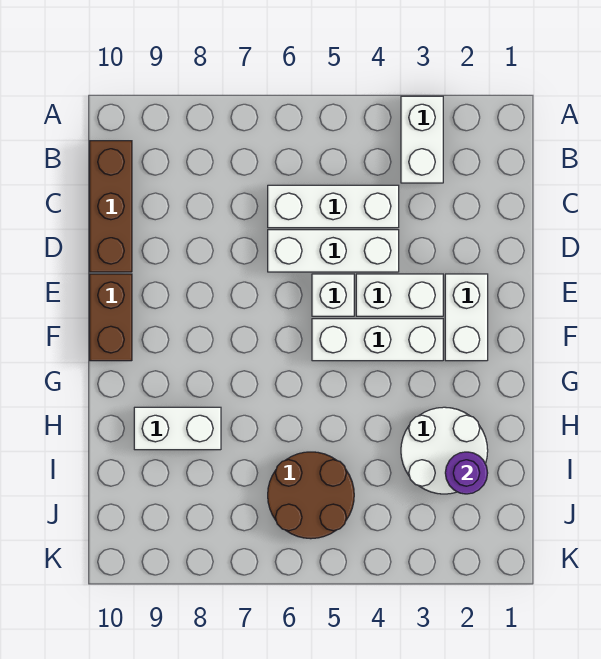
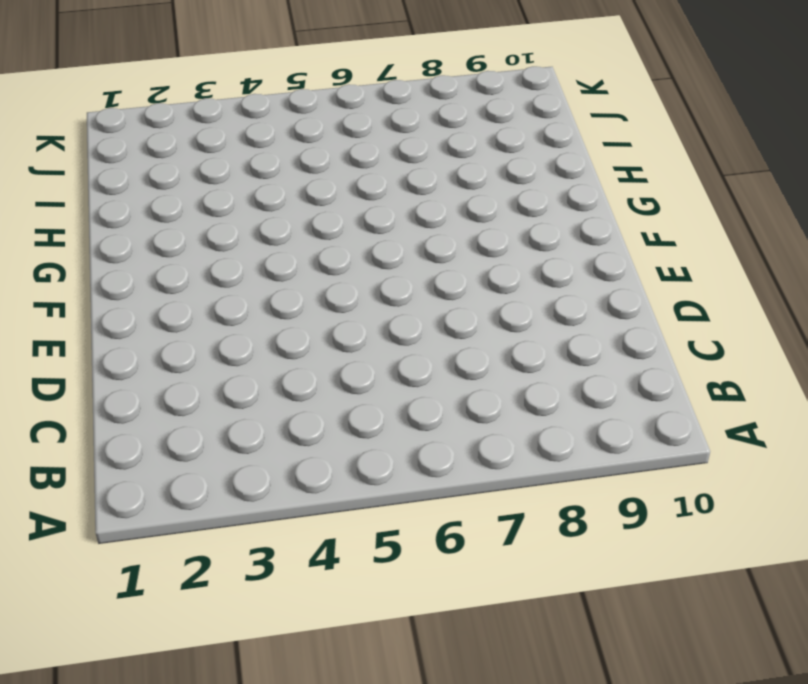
none -> white 1x2 brick [401,96,443,183]
none -> brown 1x3 brick [90,141,132,272]
none -> white 1x3 brick [268,185,399,228]

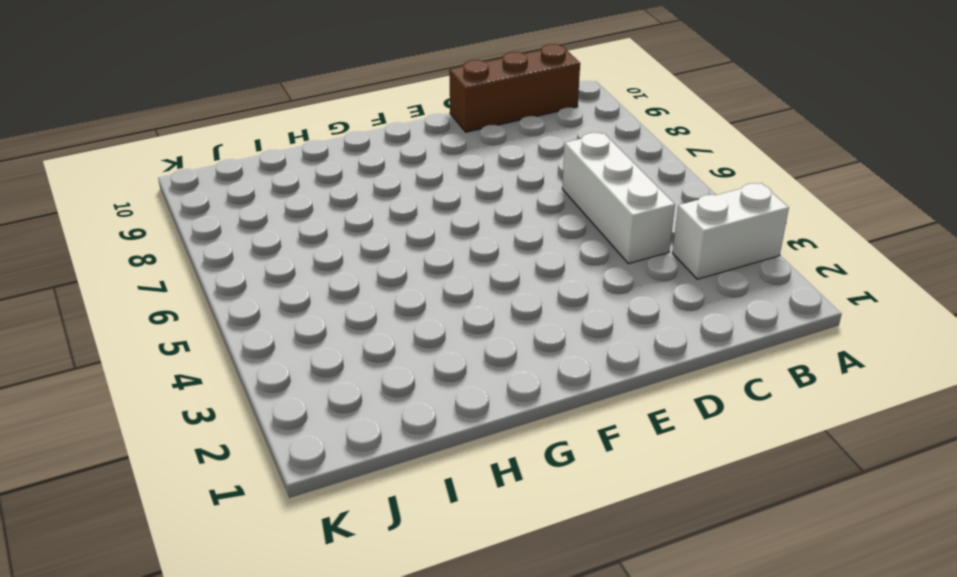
none -> white 1x3 brick [268,230,399,272]
none -> white 1x2 brick [445,274,488,361]
none -> white 1x2 brick [356,274,443,316]

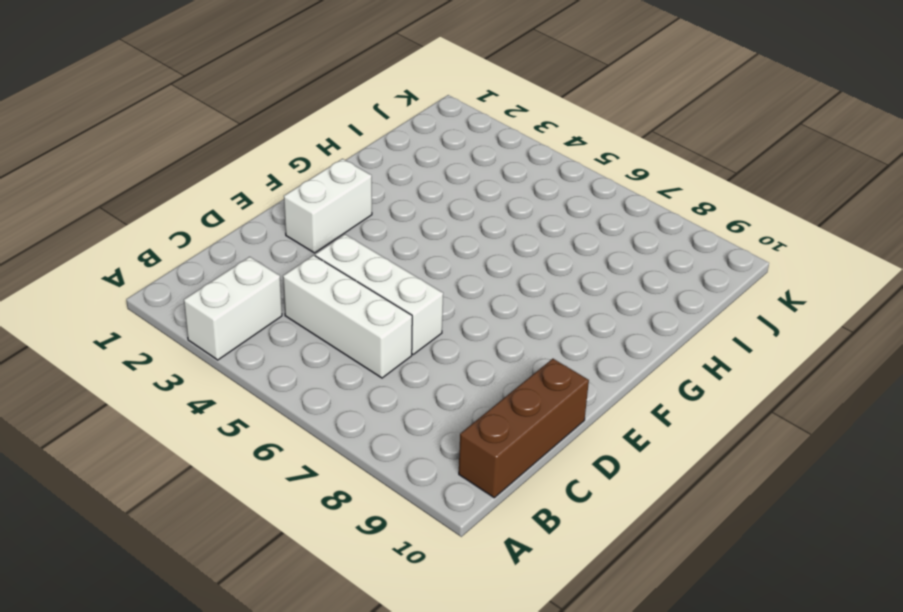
none -> white 1x2 brick [356,274,443,316]
none -> white 1x1 brick [312,274,354,316]
none -> brown 1x2 brick [90,274,132,361]

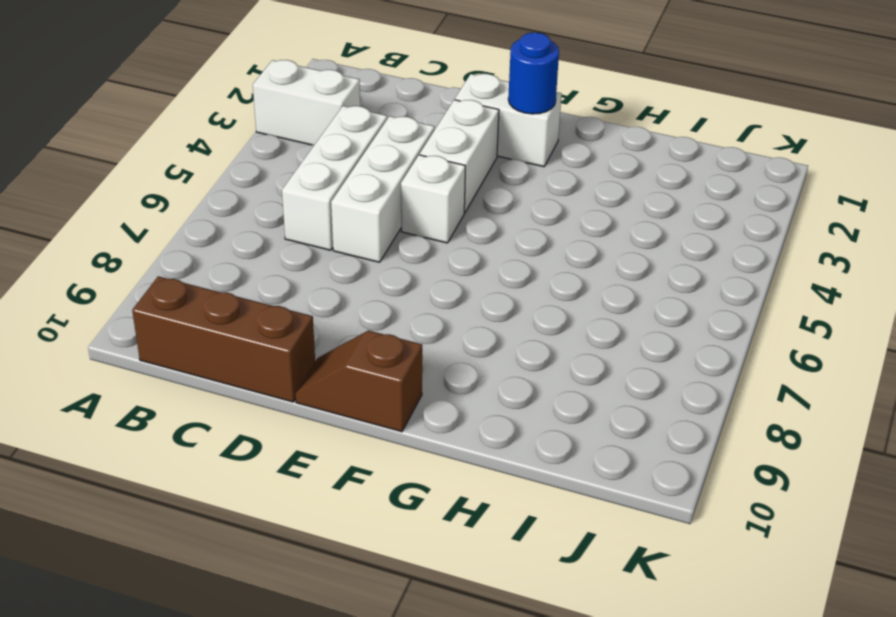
brown 1x2 slope [295,331,422,432] -> brown 1x2 brick [90,274,132,361]
blue 1x1 round brick [508,33,559,114] -> none
none -> white 1x3 brick [312,319,443,361]
none -> white 2x2 round brick [401,407,488,494]
none -> white 1x2 brick [134,407,221,450]

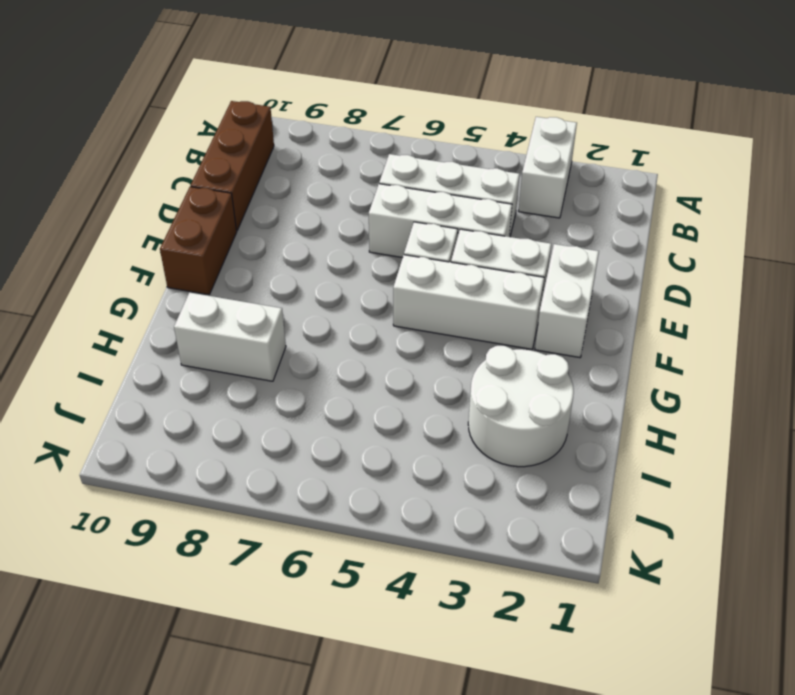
none -> brown 2x2 round brick [268,452,354,539]
none -> purple 1x1 round brick [445,452,488,494]

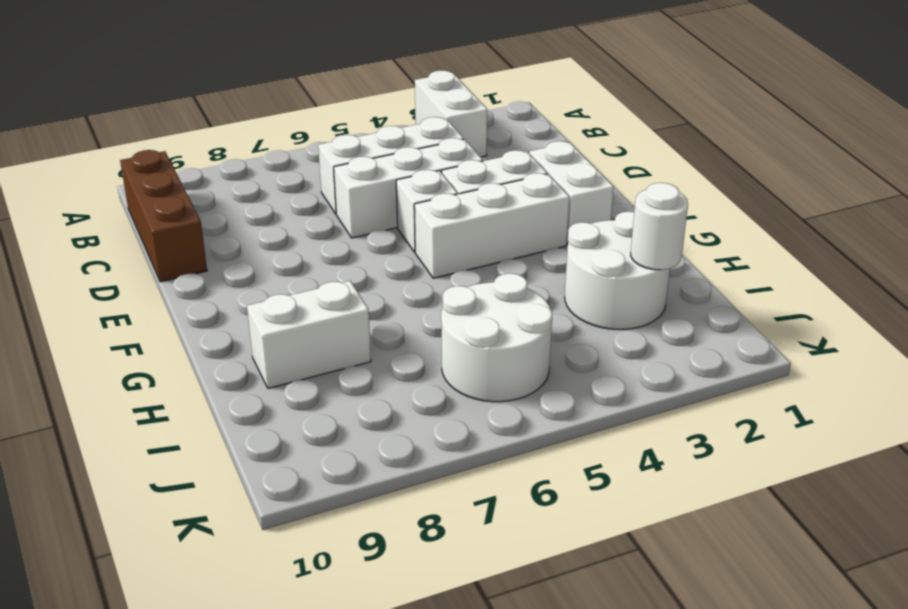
white 1x1 round brick [631,183,688,270] -> purple 1x1 round brick [445,452,488,494]
white 2x2 round brick [441,273,552,402] -> brown 2x2 round brick [268,452,354,539]
none -> brown 1x2 brick [90,274,132,361]

